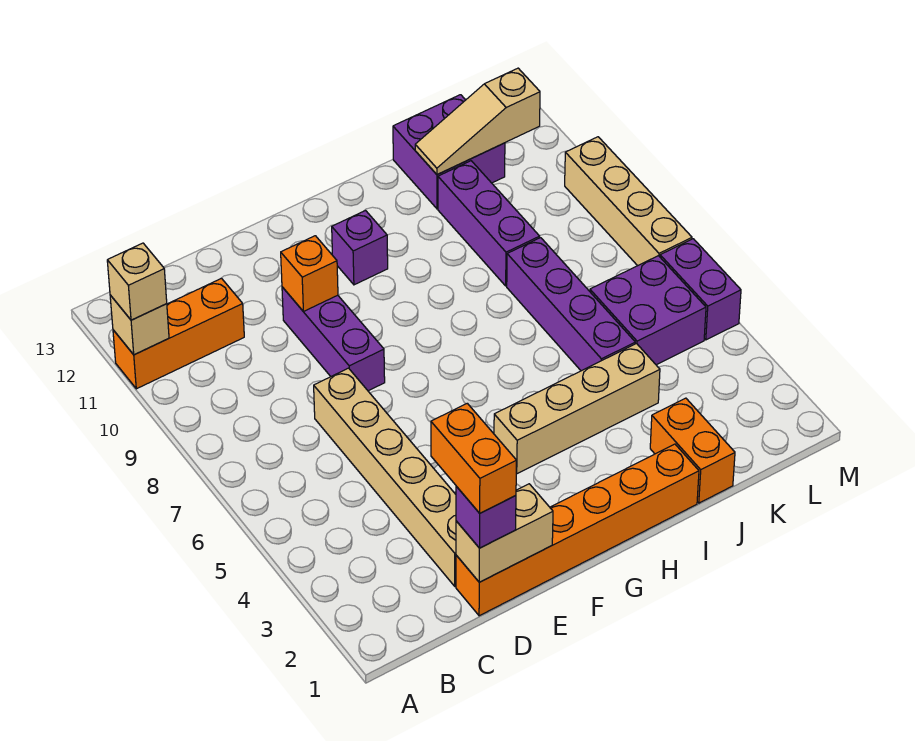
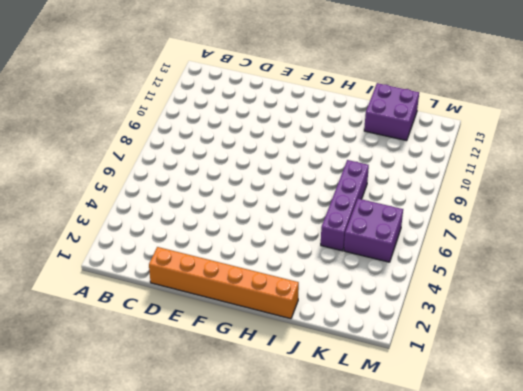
none -> orange 1x3 brick [113,278,244,389]
none -> tan 1x6 brick [314,368,456,586]
none -> purple 1x3 brick [282,287,385,391]

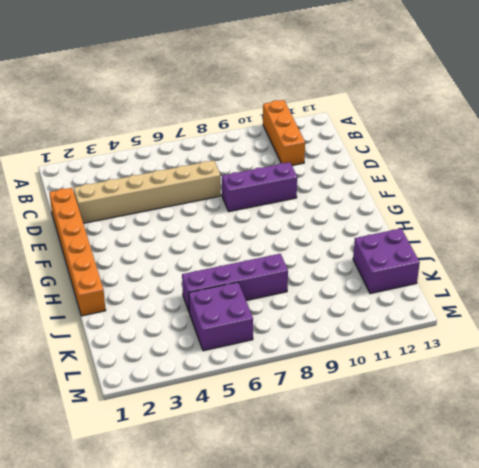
none -> tan 1x4 brick [494,344,660,474]
none -> purple 1x1 brick [332,211,388,285]
none -> orange 1x2 brick [650,398,735,503]

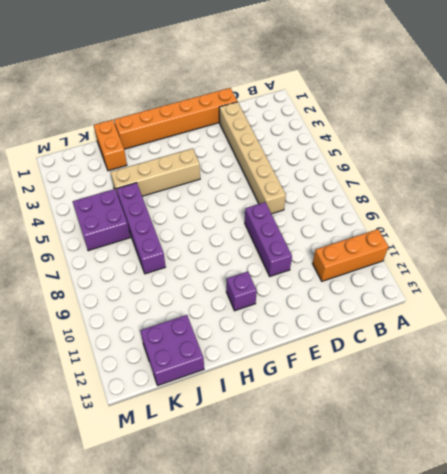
none -> purple 1x3 brick [438,161,540,286]
none -> purple 1x2 brick [660,239,741,340]
none -> tan 1x4 brick [565,137,692,266]

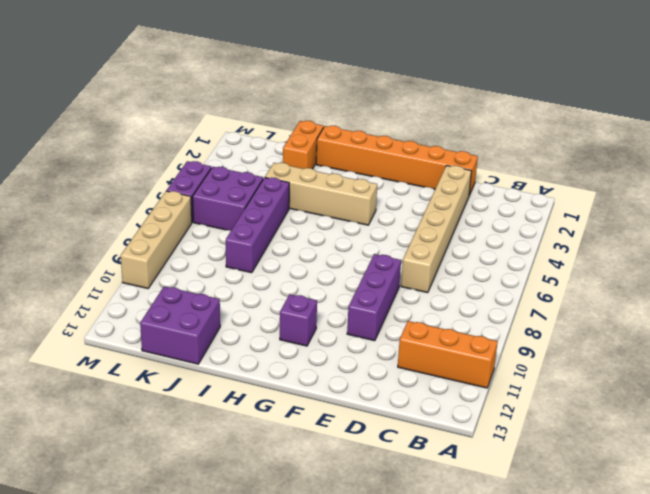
none -> purple 1x3 brick [438,161,540,286]
none -> tan 1x1 brick [110,295,169,355]
none -> tan 1x2 brick [456,484,553,582]

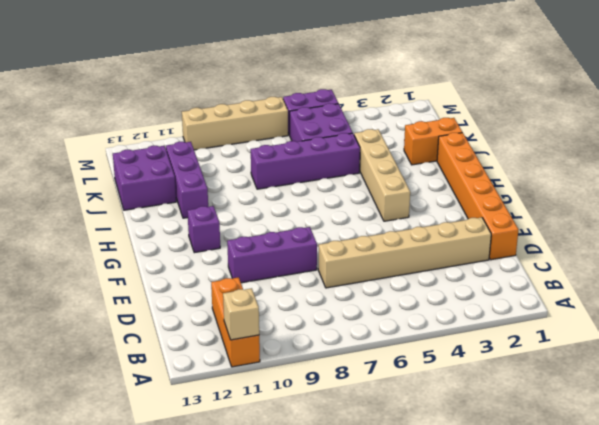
purple 1x3 brick [166,141,208,218] -> purple 1x3 brick turned to [438,161,540,286]
none -> tan 1x2 brick [456,484,553,582]
none -> orange 1x1 brick [281,236,338,311]
none -> tan 1x3 slope [415,68,540,175]

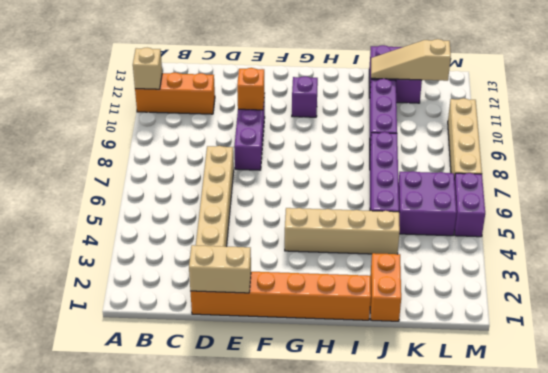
none -> tan 1x1 brick [107,243,167,320]
none -> purple 1x1 brick [456,486,516,548]
none -> orange 1x2 brick [431,403,517,513]

